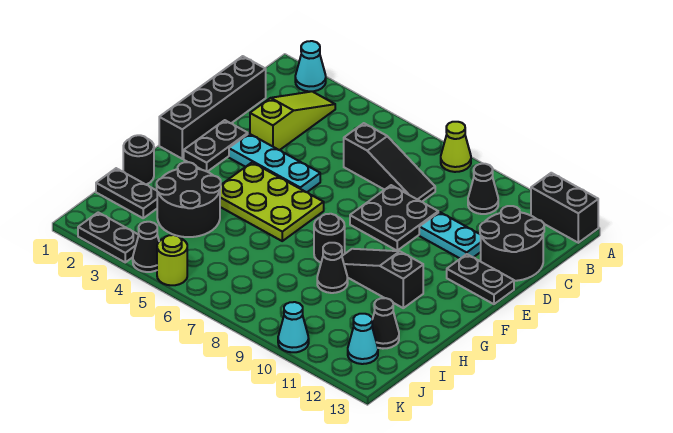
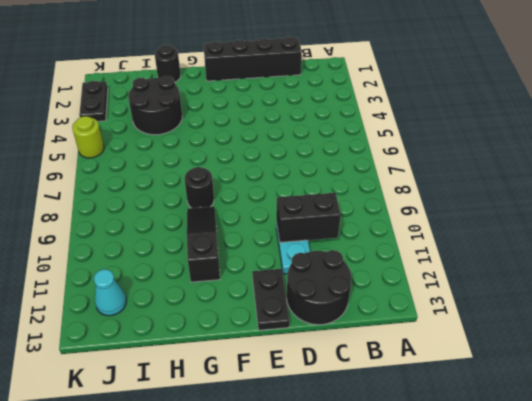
black 1x2 brick [276,193,341,242] -> black 1x2 brick turned to [531,173,598,243]
none -> cyan 1x1 cone [295,41,326,91]
none -> lime 1x1 cone [441,122,471,172]
none -> lime 1x3 slope [250,91,335,150]

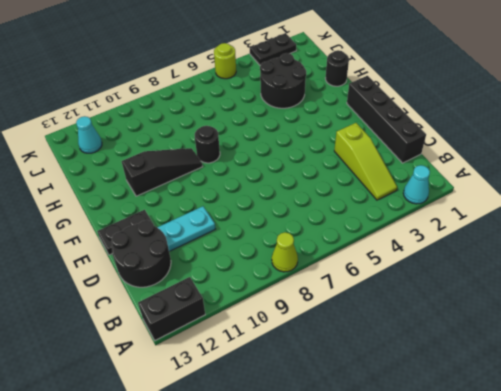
none -> black 1x1 cone [468,164,498,214]
none -> black 1x3 slope [344,123,435,202]
none -> black 2x2 plate [350,185,438,251]

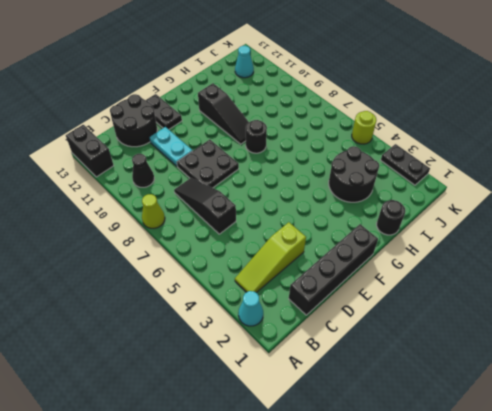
none -> black 1x2 plate [184,120,248,172]
none -> cyan 1x3 plate [229,134,320,192]
none -> lime 2x3 plate [220,162,324,241]

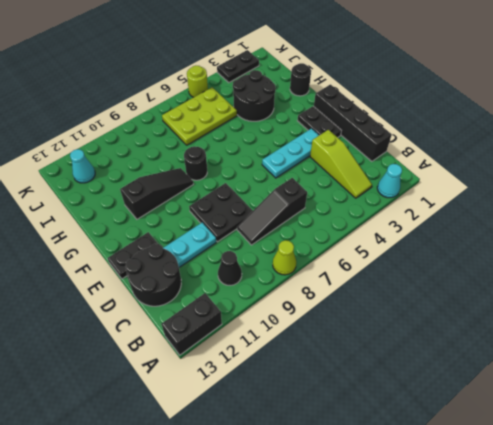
lime 2x3 plate [162,87,237,145] -> lime 2x3 plate moved to [220,162,324,241]
none -> black 1x1 cone [317,243,348,293]
none -> black 1x2 plate [96,168,157,218]
none -> black 1x1 cone [372,298,399,349]

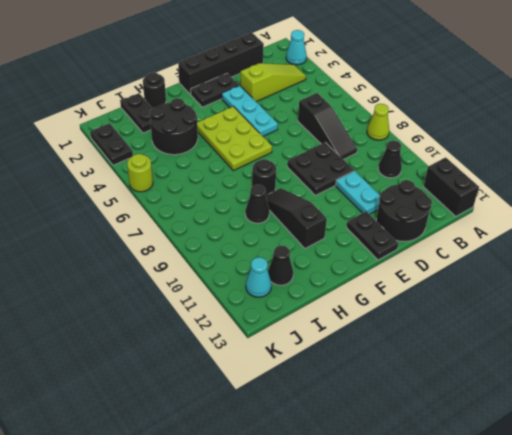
none -> black 1x1 cone [133,222,159,272]
none -> cyan 1x1 cone [278,302,309,352]

